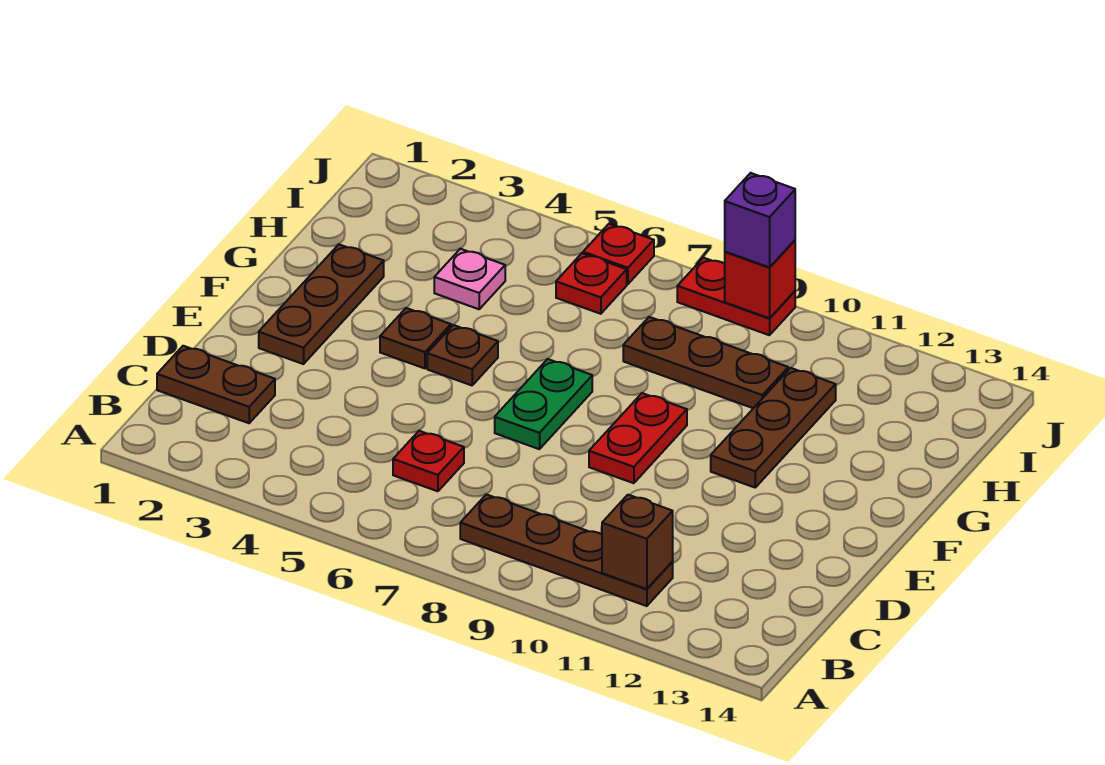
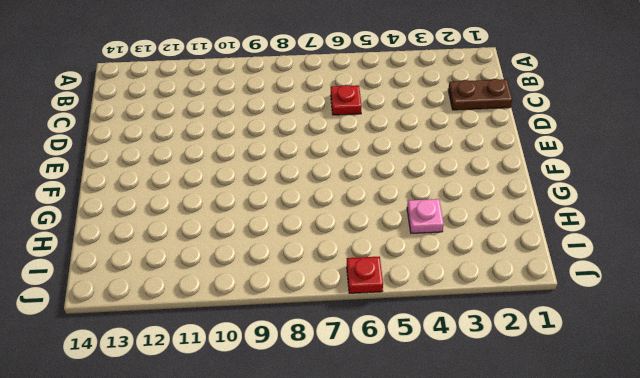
none -> brown 1x4 plate [460,494,673,606]
none -> brown 1x3 plate [259,245,384,364]
none -> green 1x2 plate [495,359,592,449]

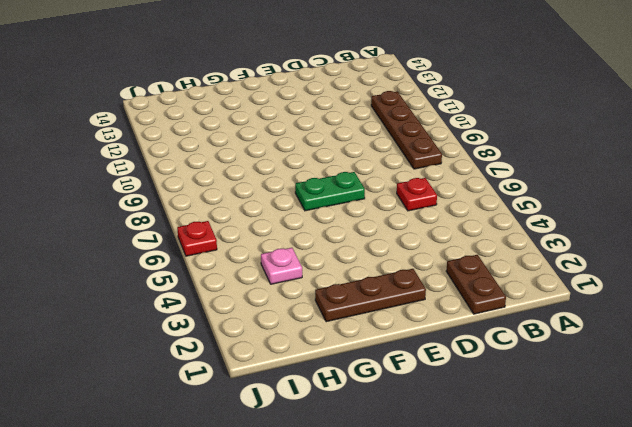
none -> red 1x2 plate [589,393,687,483]
none -> brown 1x1 plate [380,308,451,368]
none -> brown 1x1 plate [427,325,498,385]

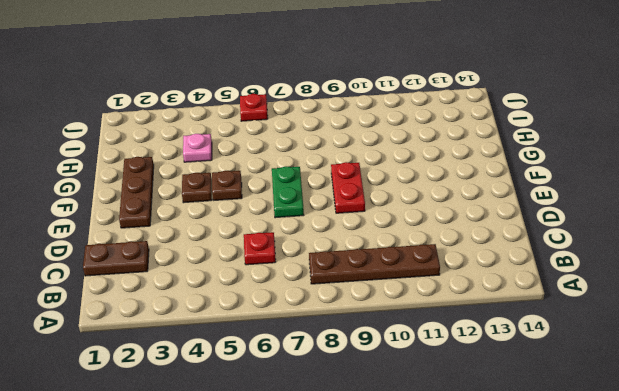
none -> brown 1x3 plate [711,368,836,487]
none -> brown 1x3 plate [623,317,788,408]
none -> red 1x1 plate [556,253,627,314]

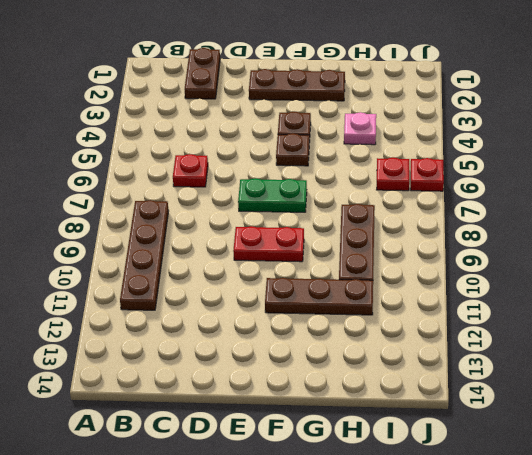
none -> red 1x2 plate [677,258,795,335]
none -> brown 1x1 brick [602,495,673,589]
none -> red 1x1 brick [725,240,795,318]

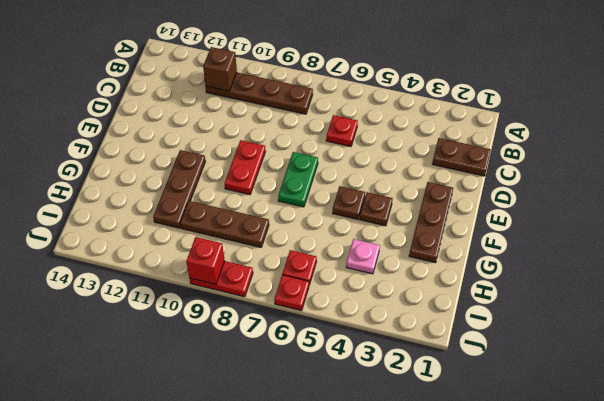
none -> purple 1x1 brick [725,173,795,267]

